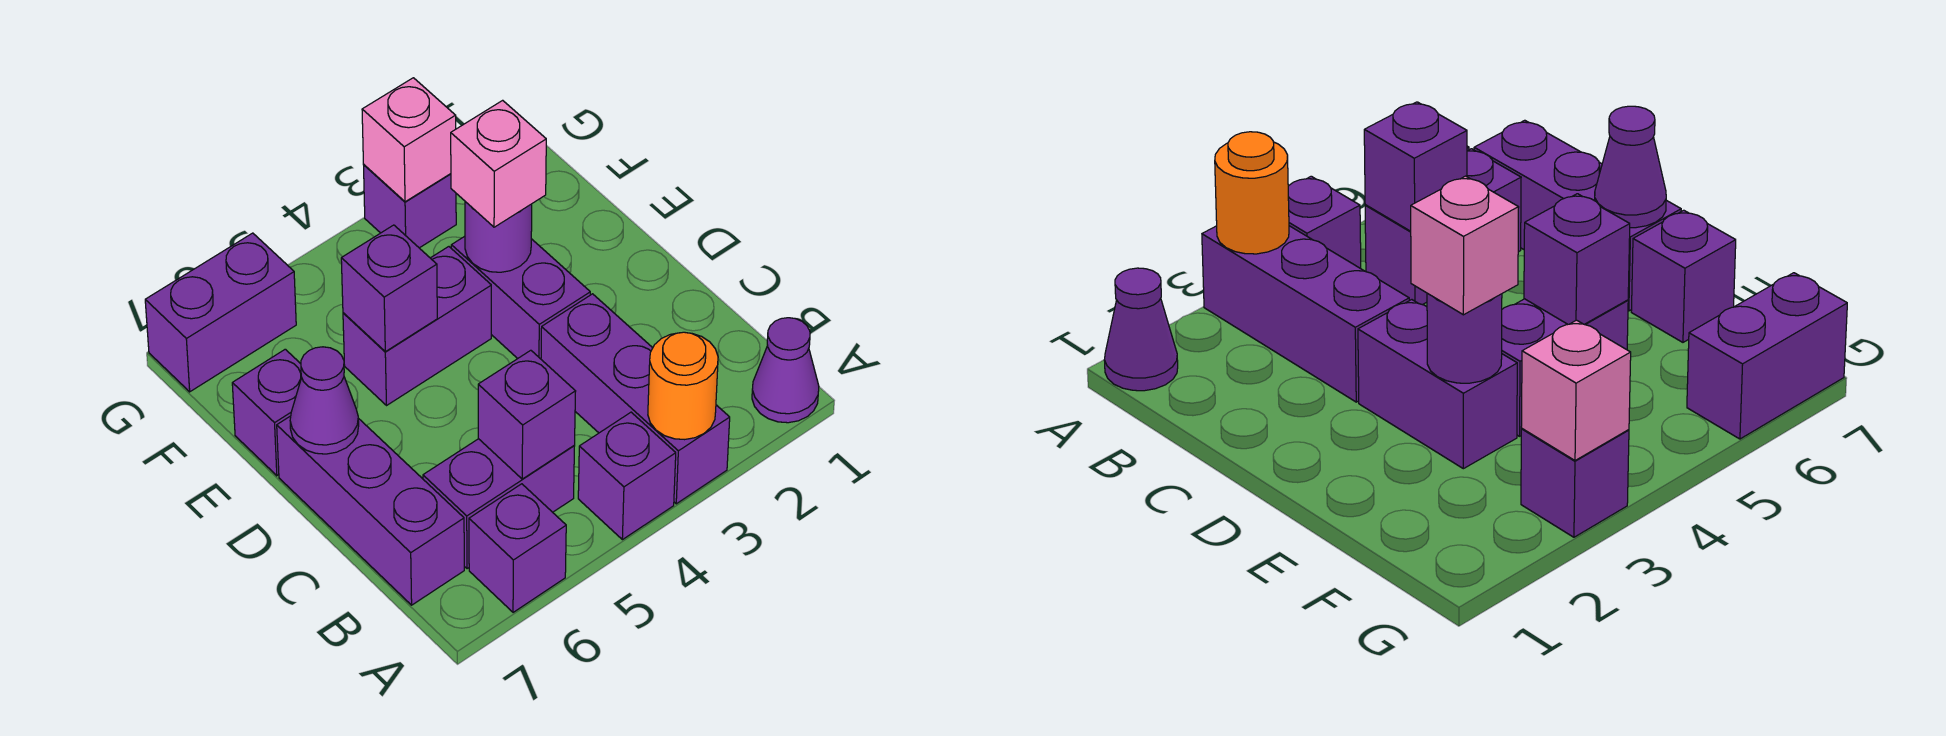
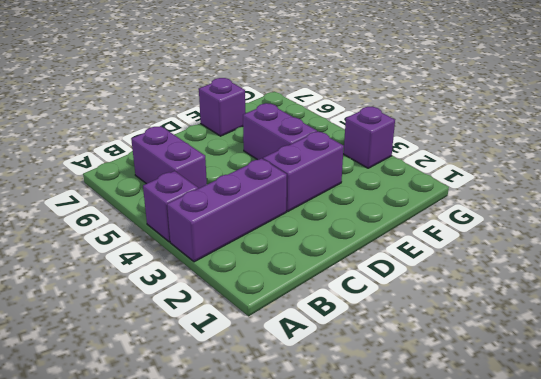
none -> purple 1x1 cone [752,318,819,423]
none -> purple 1x1 brick [469,484,566,612]
none -> purple 1x3 brick [277,416,464,605]

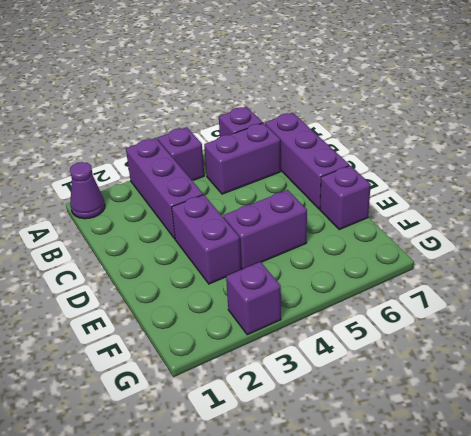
none -> purple 1x2 brick [145,233,296,392]
none -> orange 1x1 round brick [648,332,718,440]
none -> purple 1x1 brick [478,350,576,479]

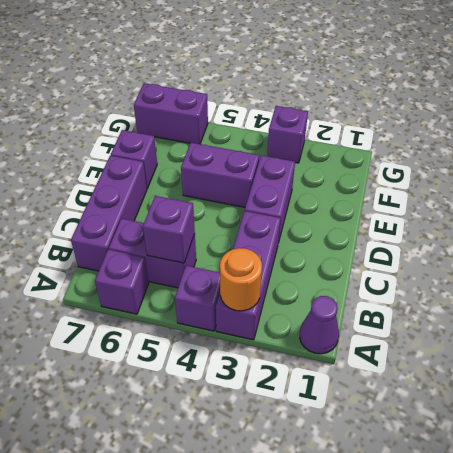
none -> purple 1x1 cone [290,347,359,454]
none -> purple 1x1 round brick [465,202,532,272]
none -> purple 1x1 brick [341,225,437,352]

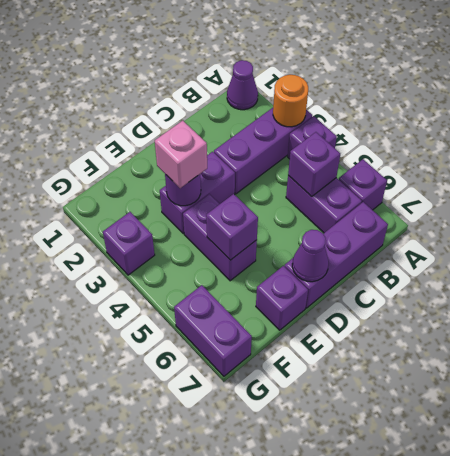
none -> pink 1x1 brick [362,78,456,202]

